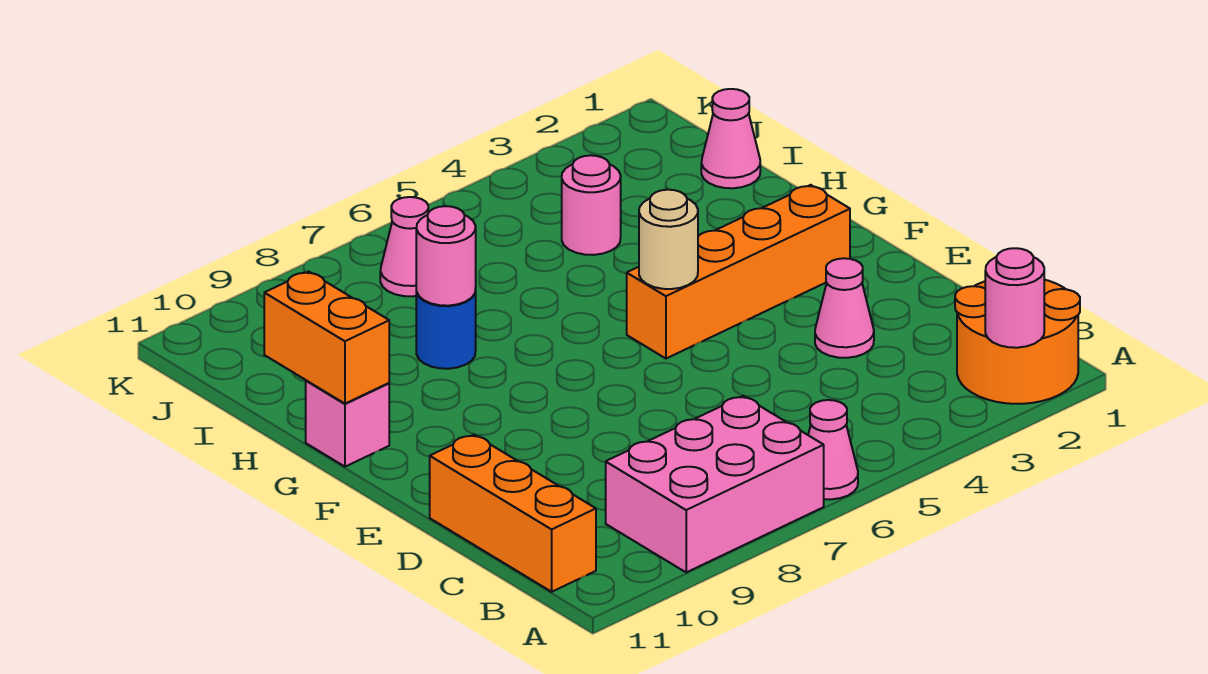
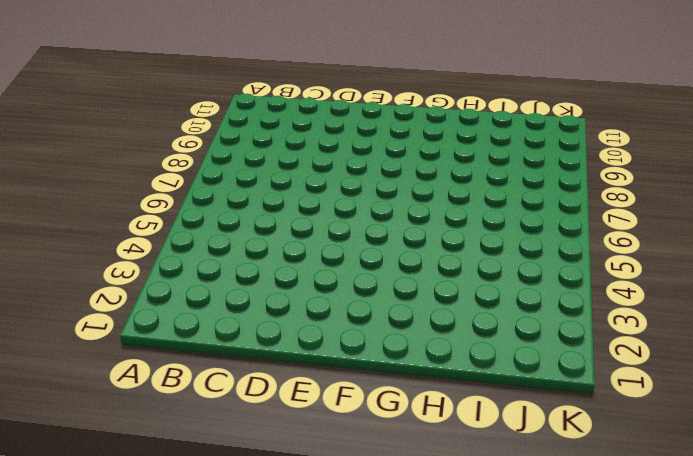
none -> orange 2x2 round brick [955,280,1080,404]
none -> pink 1x1 cone [808,400,858,499]
none -> pink 2x3 brick [606,396,824,572]

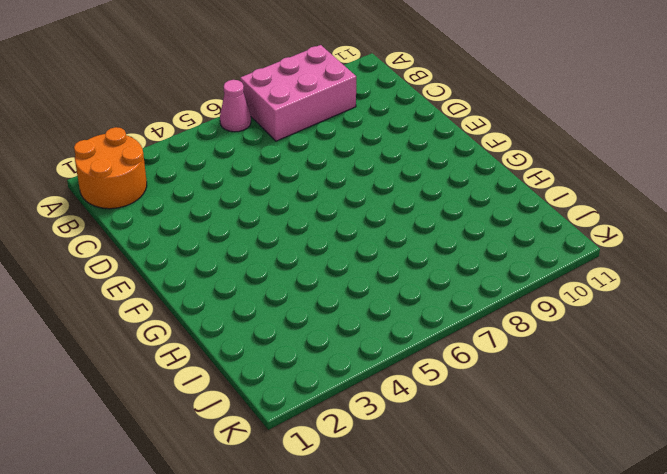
none -> orange 1x3 brick [430,435,596,592]
none -> pink 1x1 cone [815,258,874,358]
none -> orange 1x4 brick [627,185,850,359]

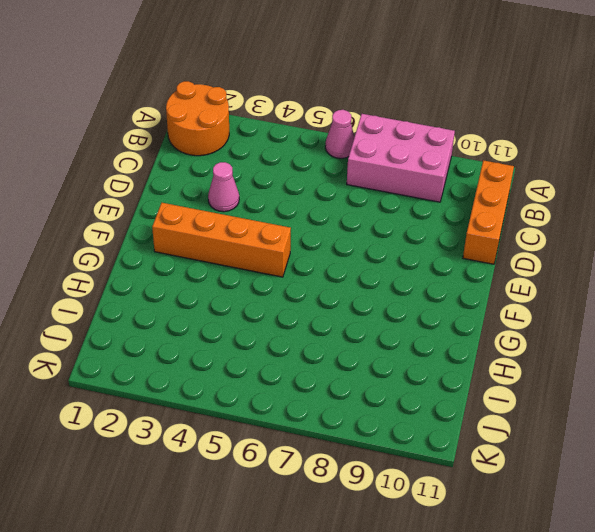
none -> pink 1x1 brick [306,381,389,467]
none -> blue 1x1 round brick [416,289,476,369]
none -> pink 1x1 cone [701,89,760,188]

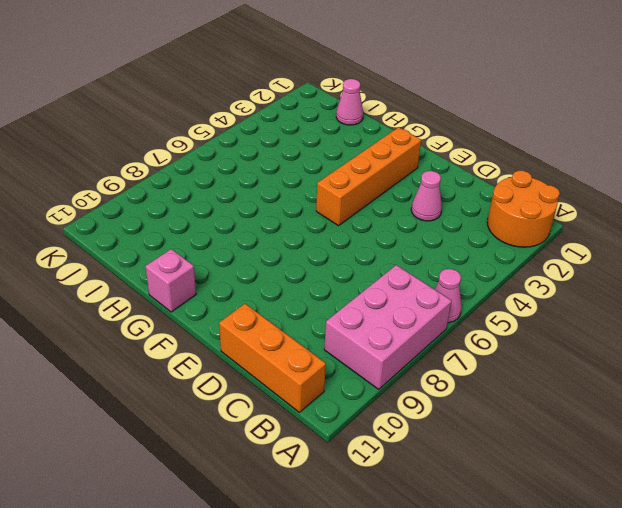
none -> blue 1x1 round brick [416,289,476,369]
none -> pink 1x1 round brick [562,155,621,255]
none -> pink 1x1 cone [380,197,428,296]

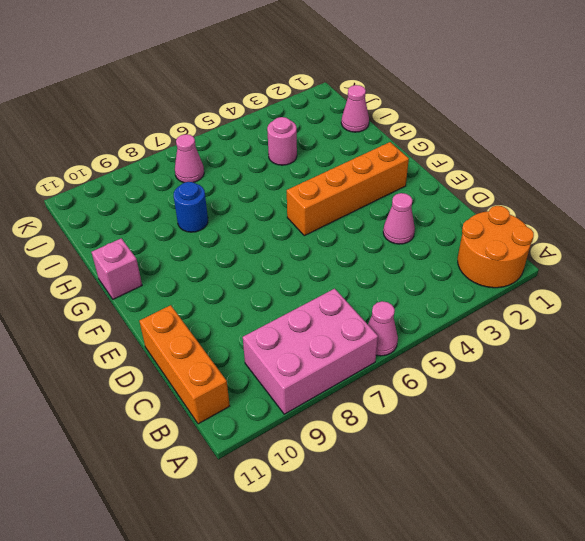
none -> pink 1x1 round brick [985,248,1044,348]
none -> tan 1x1 round brick [639,190,698,289]
none -> orange 1x2 brick [264,272,389,404]

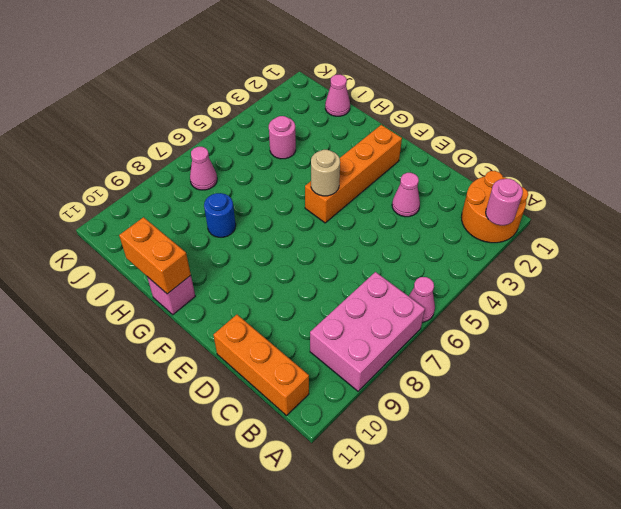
none -> pink 1x1 round brick [416,206,476,306]

